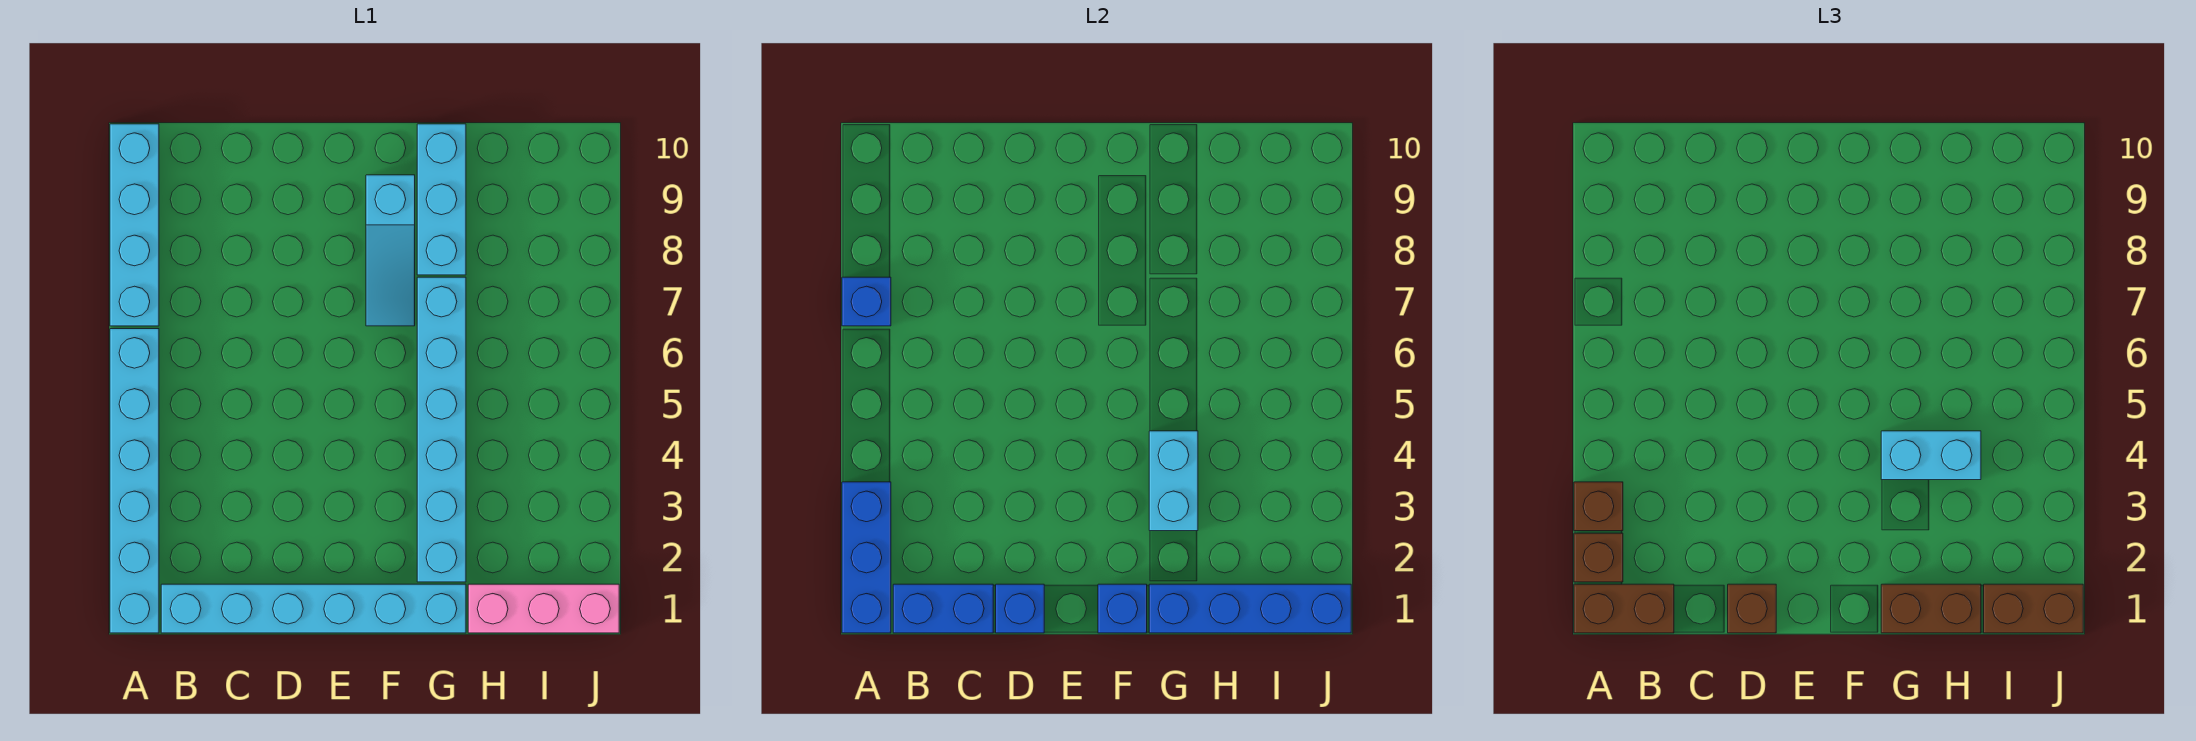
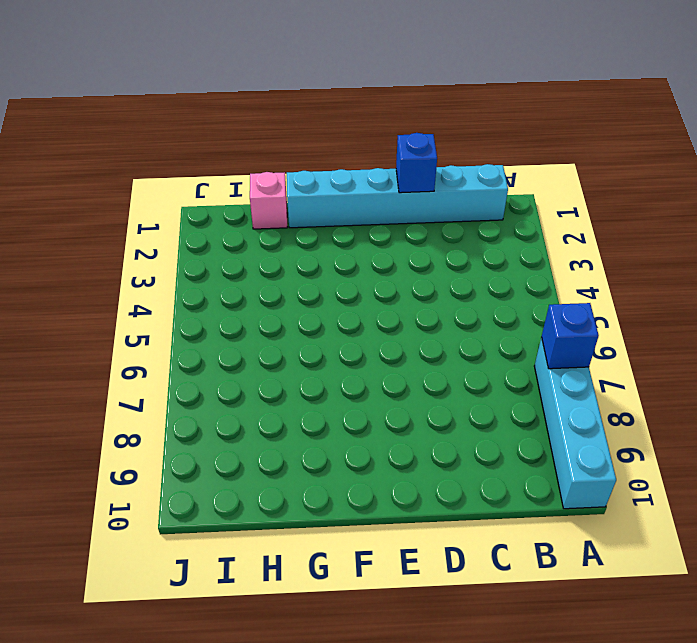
pink 1x1 brick [250,172,287,229] -> pink 1x3 brick [468,584,619,633]
none -> cyan 1x6 brick [110,329,159,633]
none -> cyan 1x3 slope [366,175,415,326]
none -> cyan 1x6 brick [417,277,466,582]

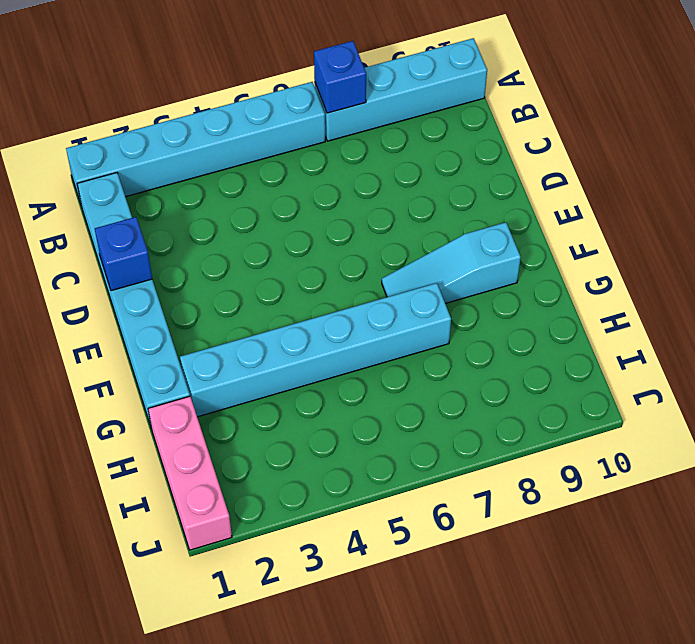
none -> cyan 1x3 brick [417,124,466,275]
none -> blue 1x3 brick [842,482,891,633]
none -> blue 1x2 brick [893,584,993,633]

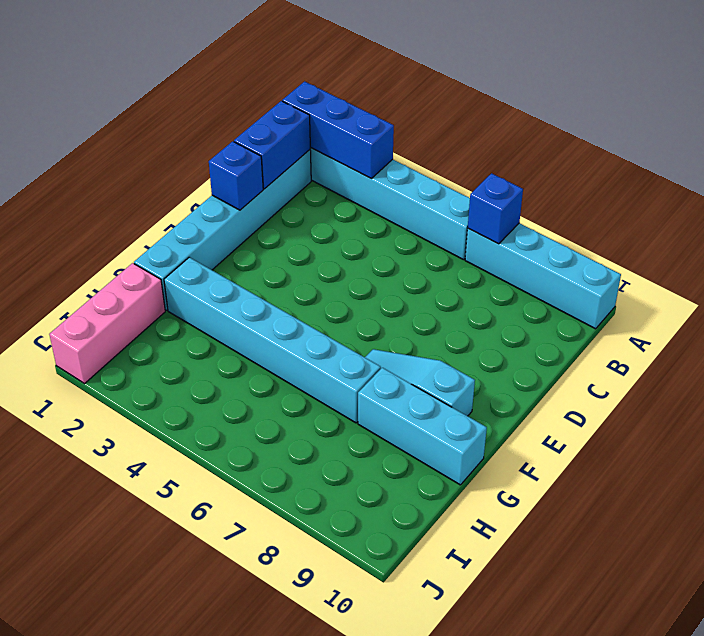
none -> blue 1x1 brick [1098,584,1147,633]
none -> blue 1x4 brick [1149,584,1351,633]
none -> cyan 1x2 brick [1149,431,1198,531]

